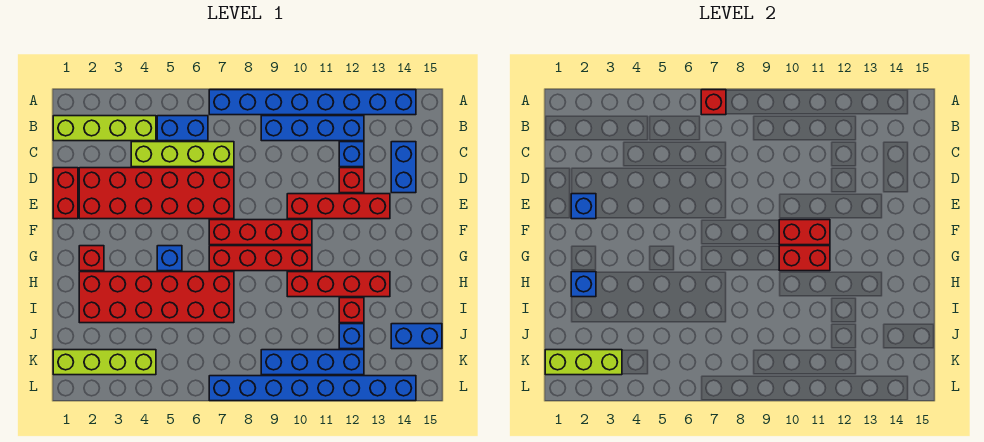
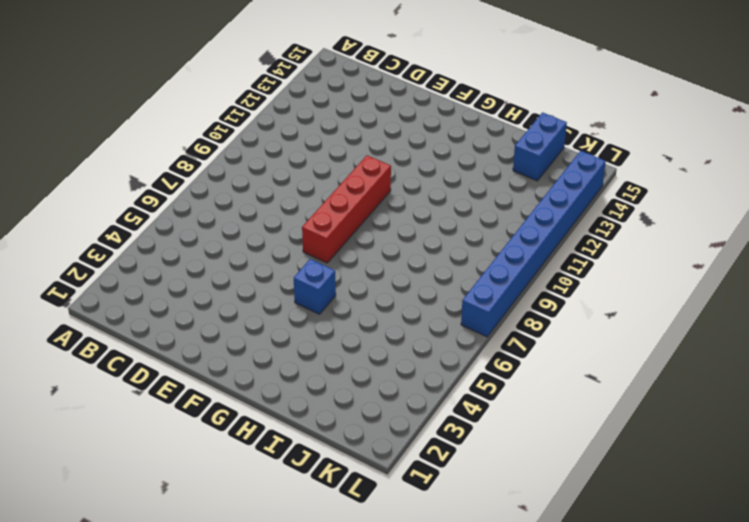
none -> blue 1x8 brick [209,90,416,115]
none -> lime 1x4 brick [53,116,156,141]
none -> blue 1x2 brick [157,116,208,141]

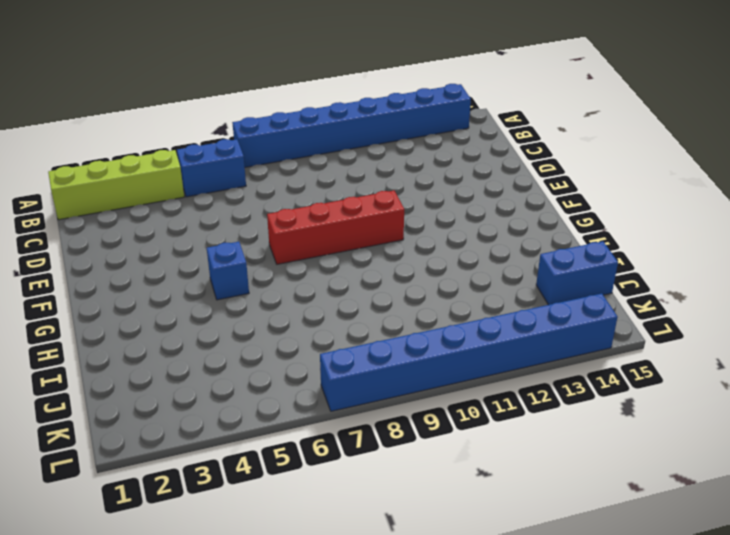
none -> blue 1x4 brick [261,116,364,141]
none -> lime 1x4 brick [131,142,234,167]
none -> blue 1x1 brick [339,142,364,167]

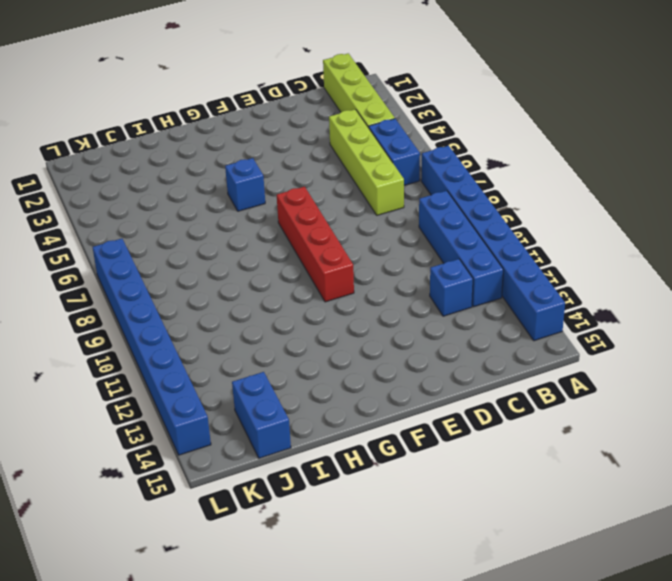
none -> blue 1x2 brick [391,142,416,193]
none -> red 1x2 brick [53,168,78,219]
none -> red 2x6 brick [79,168,234,219]

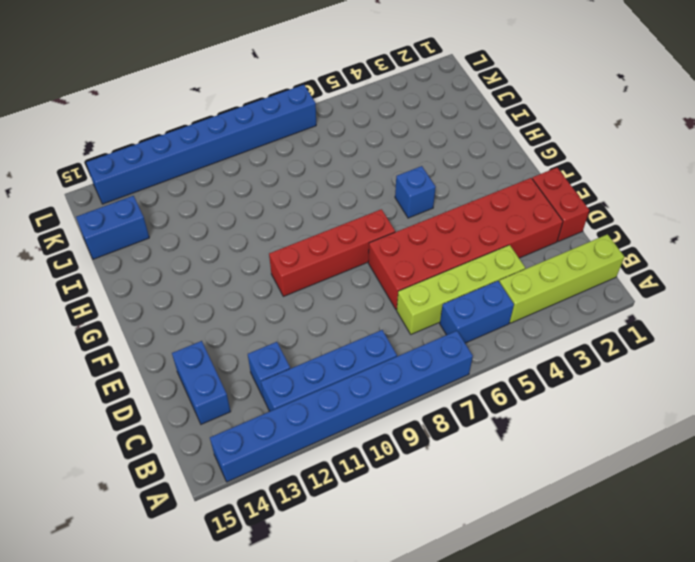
none -> red 1x1 brick [339,168,364,193]
none -> red 1x4 brick [287,194,390,219]
none -> red 1x1 brick [79,246,104,271]

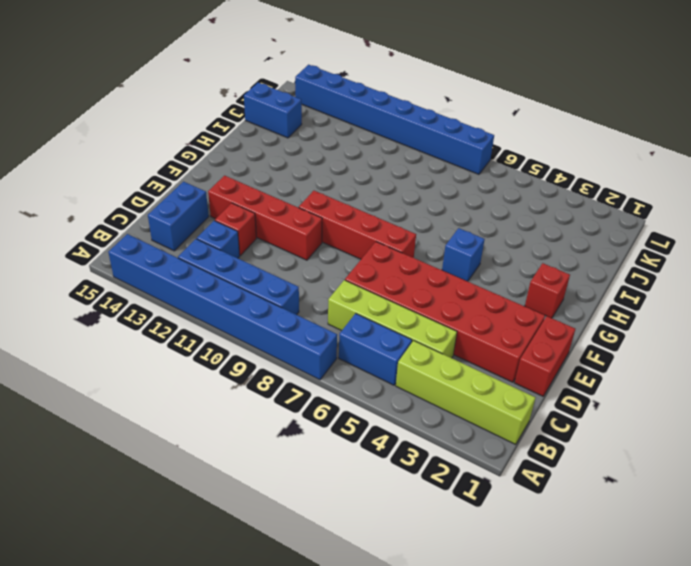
none -> red 1x4 brick [209,246,312,271]
none -> red 2x6 brick [79,272,234,323]
none -> red 1x4 brick [287,272,390,297]

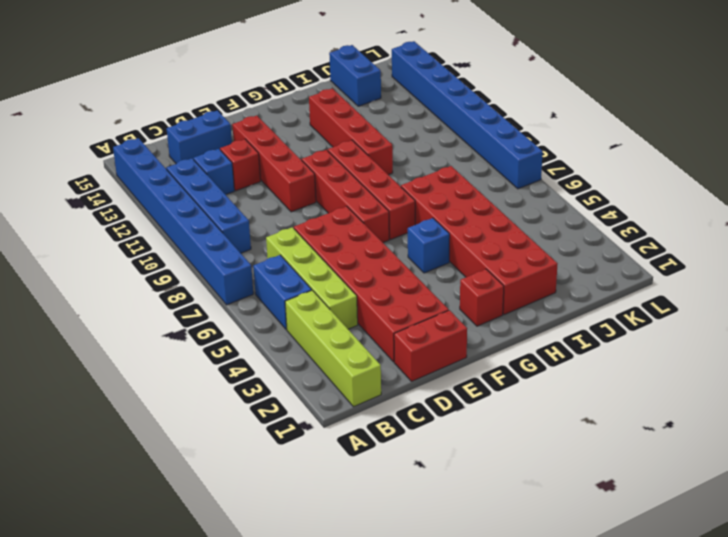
none -> red 1x1 brick [339,298,364,323]
none -> blue 1x1 brick [339,324,364,349]
none -> lime 1x4 brick [53,350,156,375]

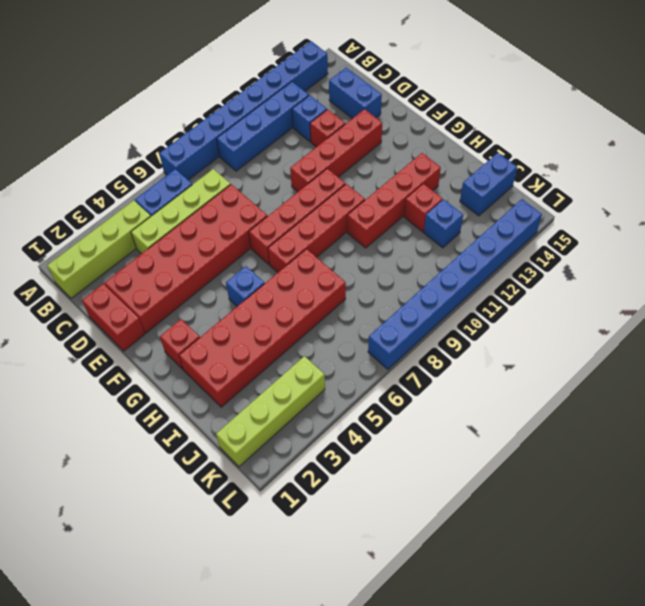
none -> blue 1x4 brick [261,350,364,375]
none -> red 1x1 brick [701,90,726,115]
none -> blue 1x1 brick [571,194,596,219]

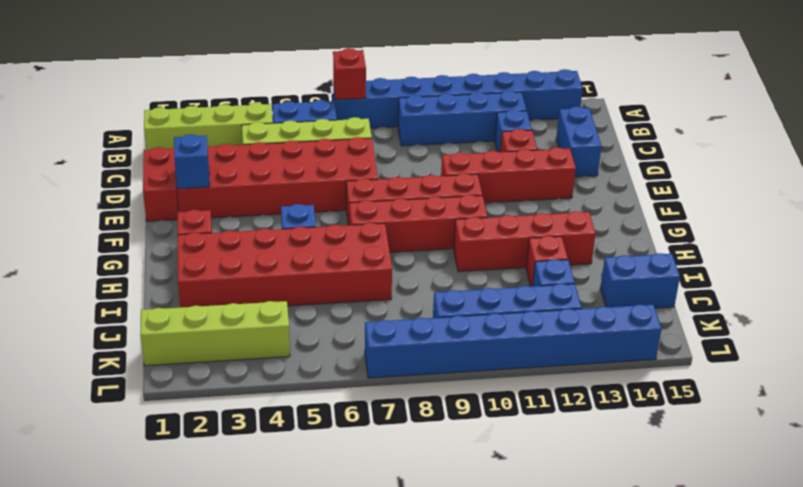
none -> red 1x2 brick [779,220,830,245]
none -> red 1x2 brick [779,246,830,271]
none -> blue 1x1 brick [571,272,596,297]

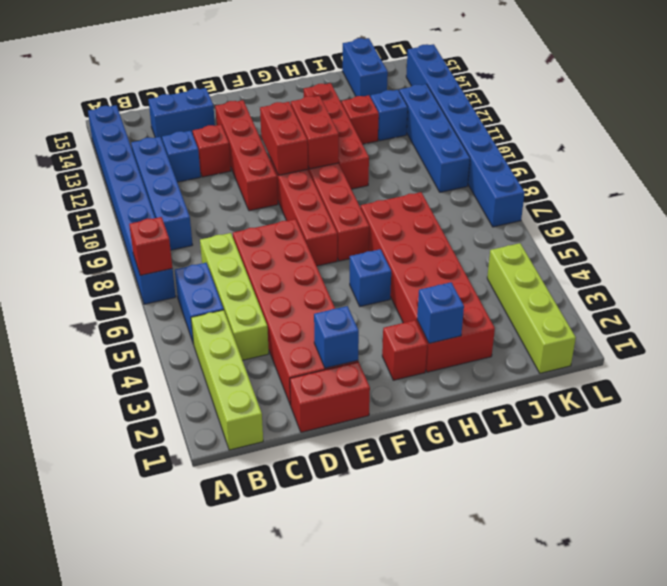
none -> lime 1x3 brick [545,350,622,375]

